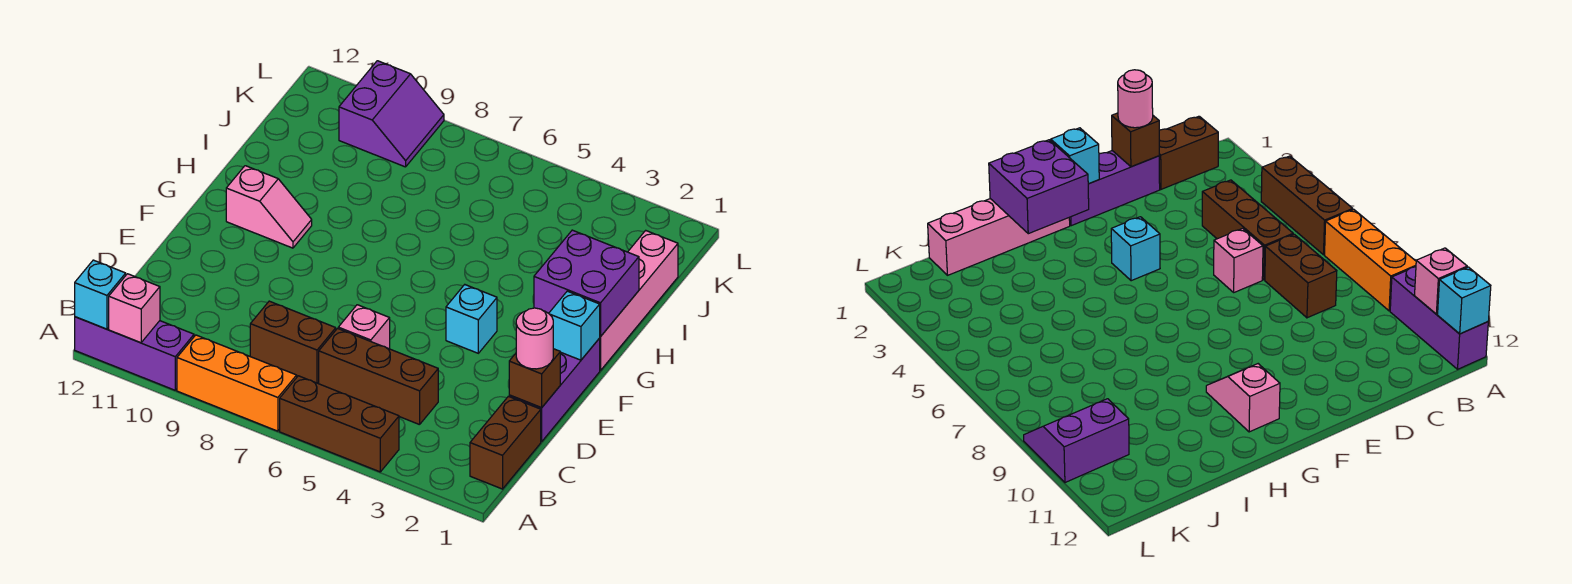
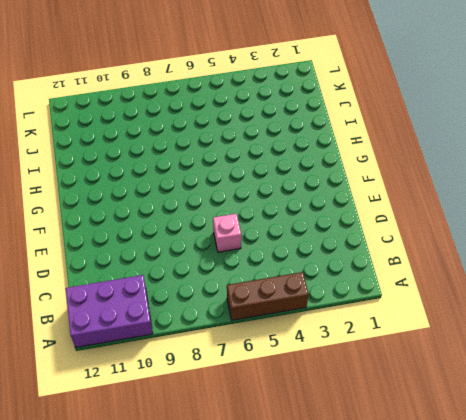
purple 2x3 brick [66,275,153,347] -> purple 1x3 brick [75,317,194,390]
none -> orange 1x3 brick [177,335,297,431]
none -> brown 1x2 brick [470,396,541,489]
none -> brown 1x3 brick [319,328,438,425]

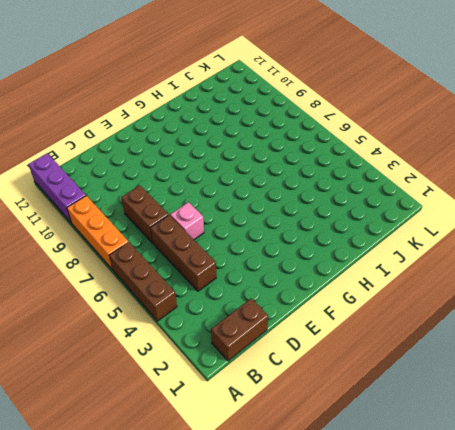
none -> purple 1x3 brick [509,338,600,442]
none -> cyan 1x1 brick [446,285,497,353]
none -> pink 1x4 brick [600,230,678,371]

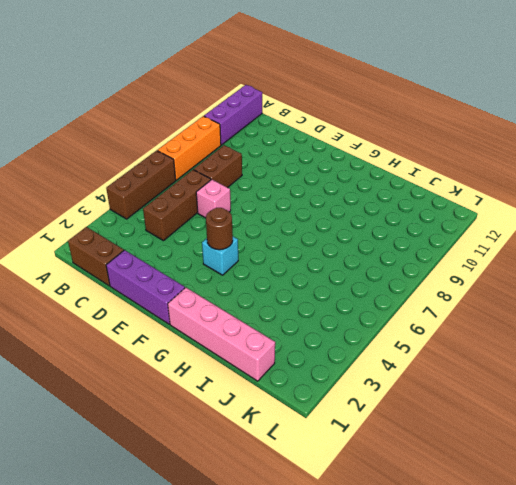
brown 1x1 round brick [206,208,233,250] -> none
none -> pink 1x2 slope [226,166,312,248]
none -> purple 2x2 slope [339,61,444,167]
none -> pink 1x1 brick [109,274,160,343]

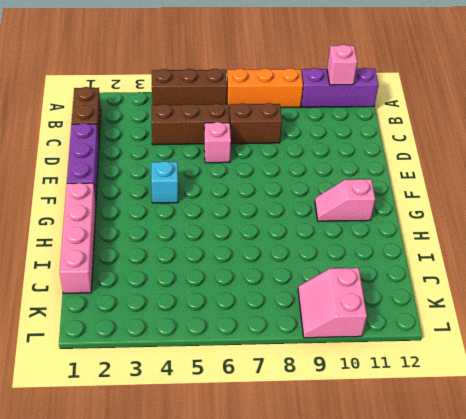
pink 2x2 slope [298,268,367,338] -> purple 2x2 slope [339,61,444,167]
none -> cyan 1x1 brick [75,260,126,329]
none -> brown 1x1 brick [509,349,560,408]
none -> cyan 1x1 brick [549,291,600,360]

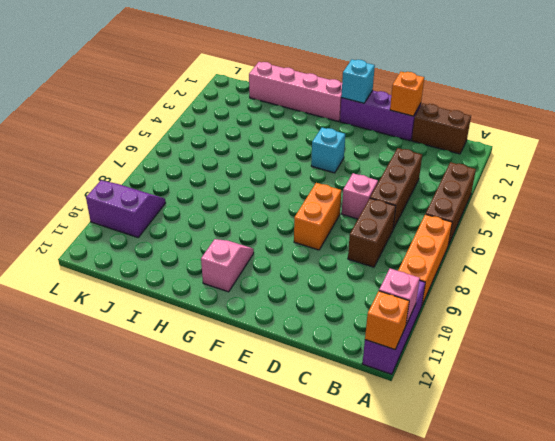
orange 1x1 brick [365,291,409,350] -> cyan 1x1 brick [75,260,126,329]
orange 1x1 brick [390,72,424,116] -> brown 1x1 brick [509,349,560,408]
orange 1x2 brick [294,183,341,250] -> none
none -> purple 2x2 brick [534,230,639,337]
none -> pink 1x1 round brick [516,308,553,369]

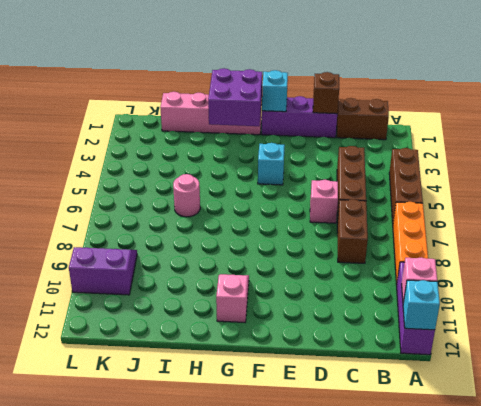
pink 1x1 round brick [173,174,200,217] -> pink 1x1 round brick moved to [516,308,553,369]

